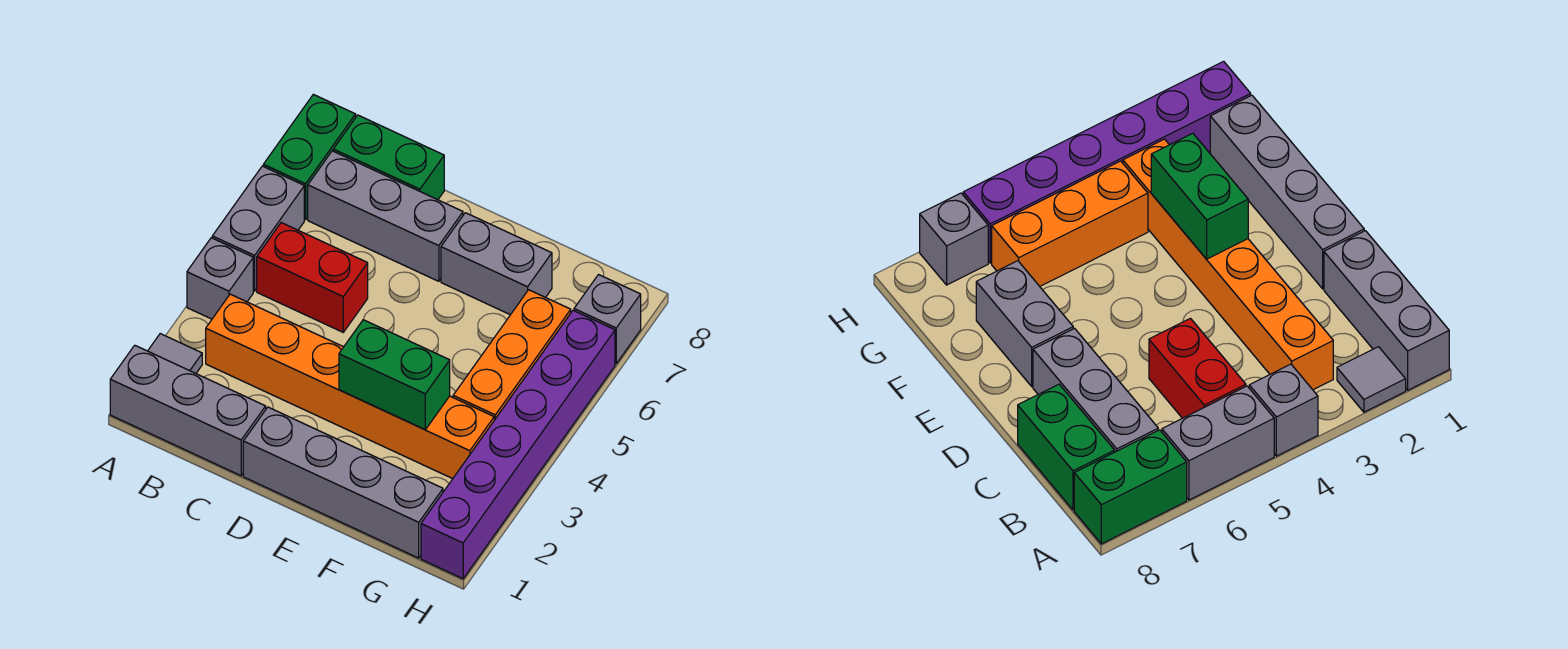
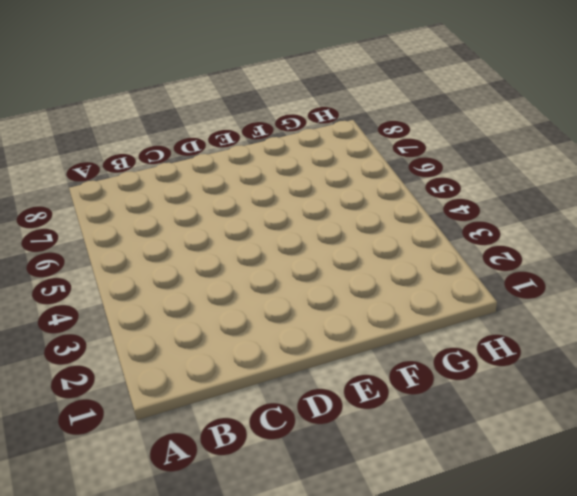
none -> grey 1x3 brick [110,345,266,476]
none -> grey 1x1 tile [148,334,202,373]
none -> grey 1x1 brick [187,238,253,319]

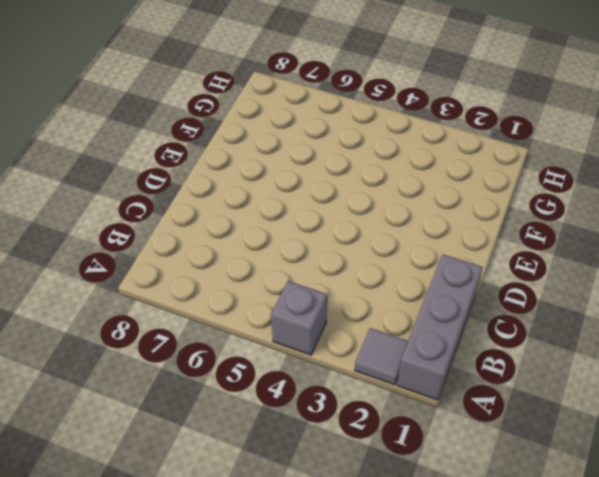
none -> grey 1x2 brick [212,166,304,291]
none -> green 1x2 brick [263,94,356,220]
none -> orange 1x6 brick [206,294,494,479]

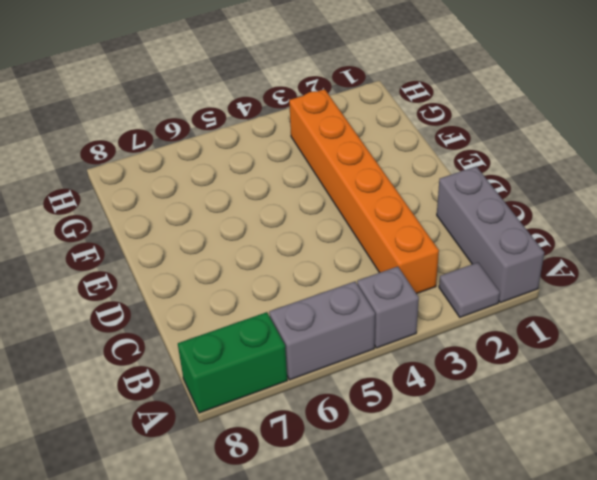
none -> red 1x2 brick [257,223,368,332]
none -> grey 1x3 brick [308,151,463,281]
none -> green 1x2 brick [333,115,444,200]

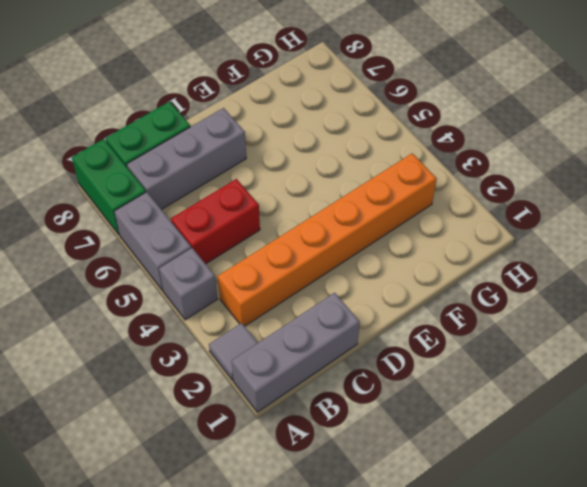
none -> grey 1x4 brick [243,407,443,558]
none -> grey 1x2 brick [441,213,552,315]
none -> orange 1x3 brick [453,290,571,420]

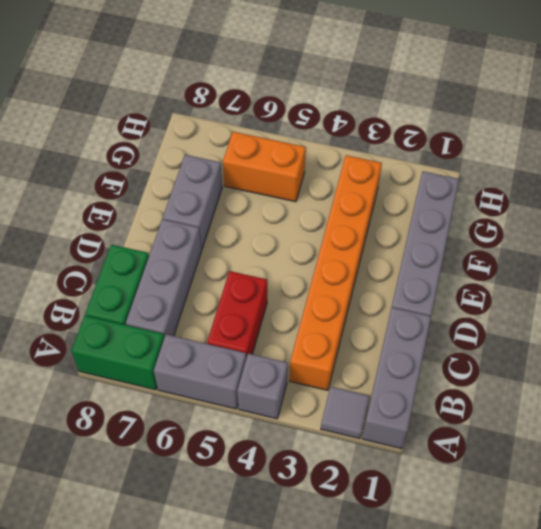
orange 1x2 brick [223,132,306,202] -> orange 1x3 brick [453,290,571,420]
none -> purple 1x6 brick [421,311,615,579]
none -> grey 1x1 brick [574,275,641,364]
none -> green 1x2 brick [339,320,450,430]

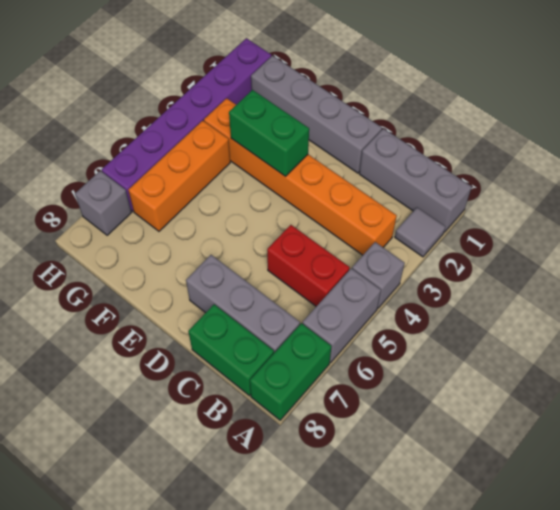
none -> grey 1x2 brick [441,213,552,315]

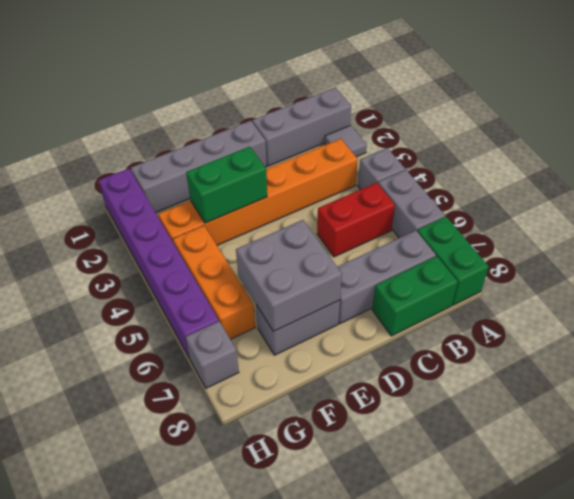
grey 2x2 brick [236,220,342,332] -> none

